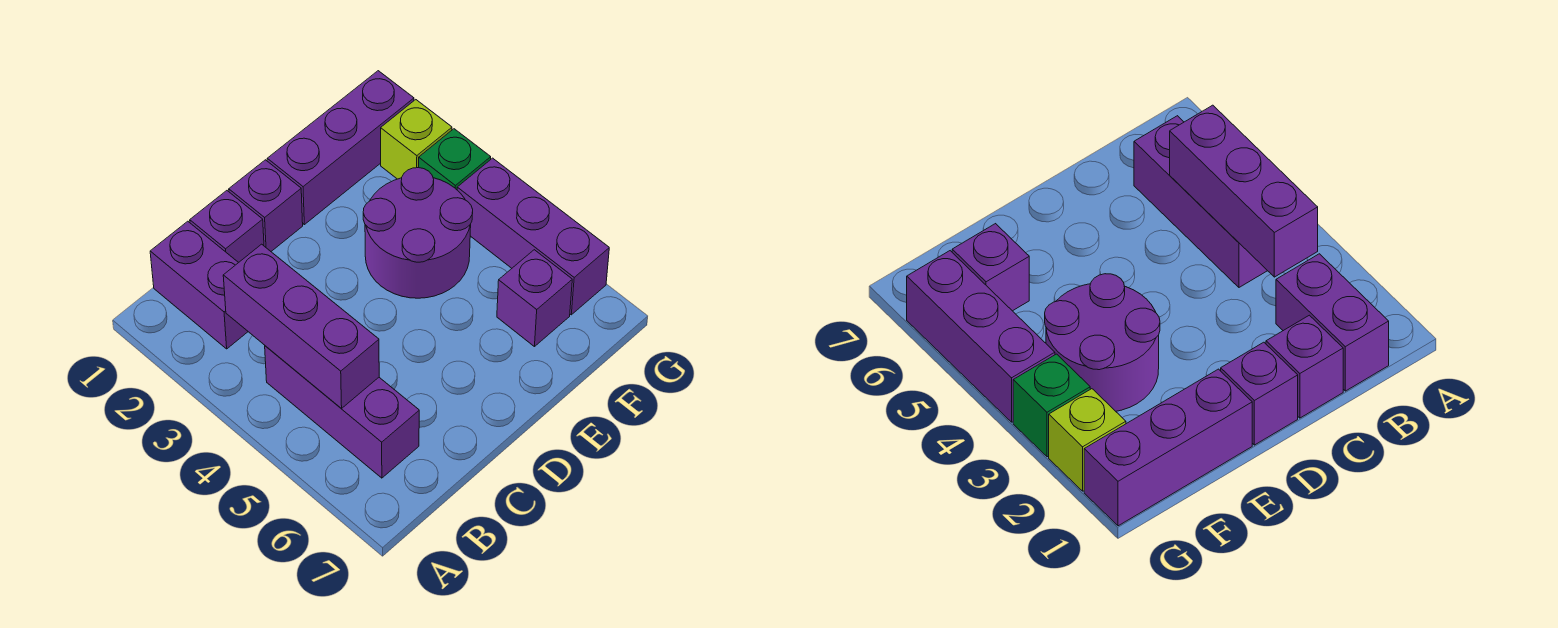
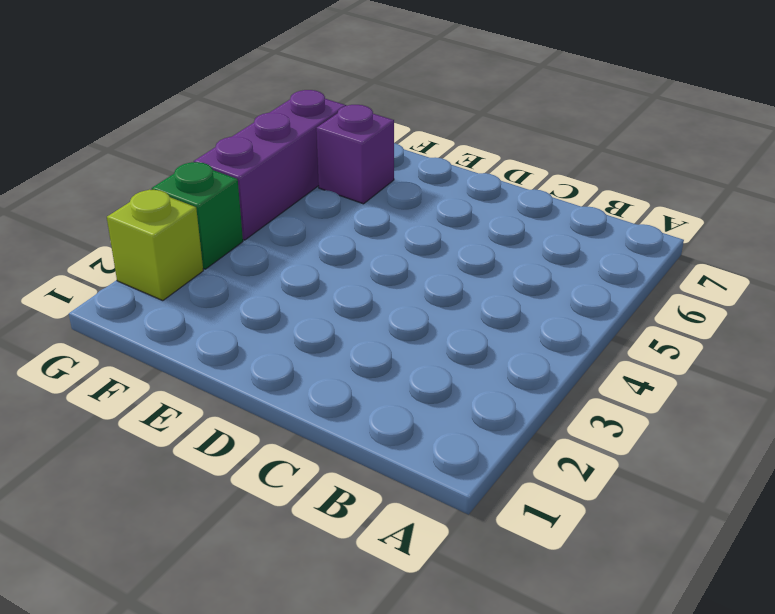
none -> purple 1x2 brick [150,221,248,349]
none -> purple 1x3 brick [265,346,419,478]

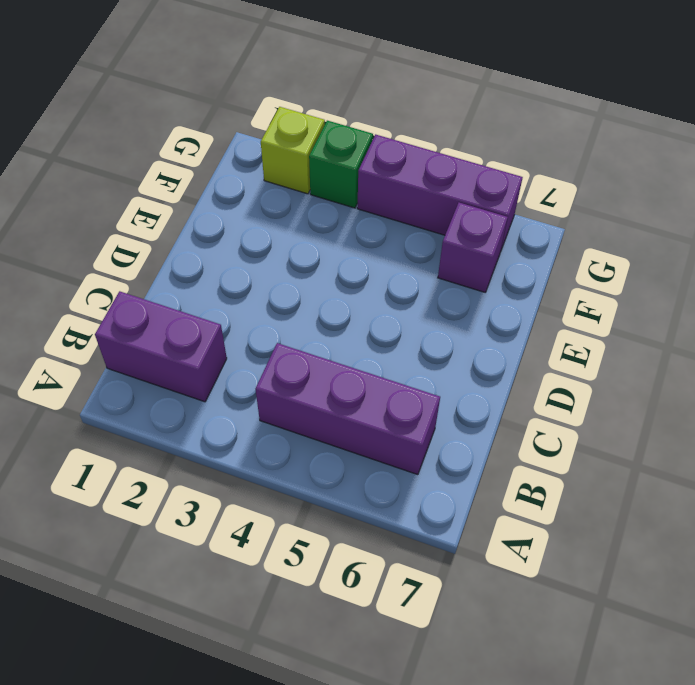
none -> purple 1x1 brick [190,191,264,262]
none -> purple 1x1 brick [229,160,303,251]

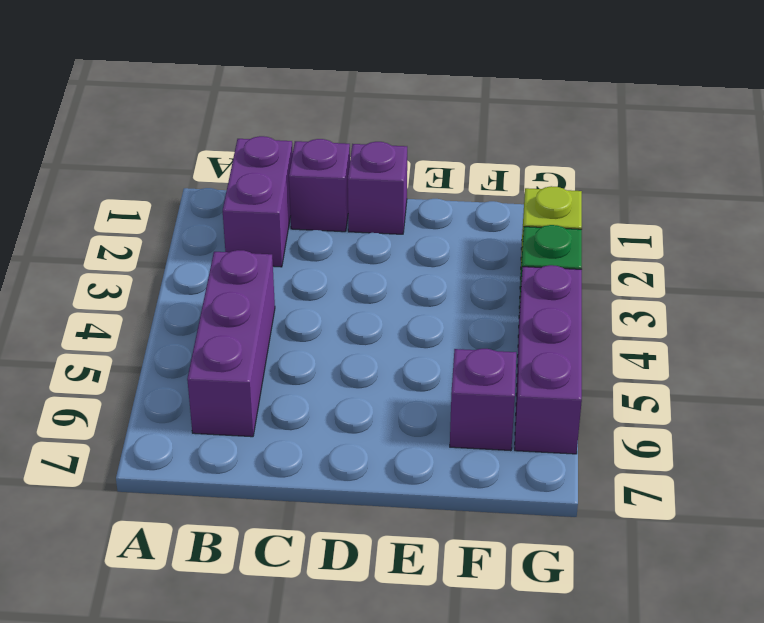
none -> purple 1x3 brick [267,71,414,225]
none -> purple 2x2 round brick [363,168,473,298]

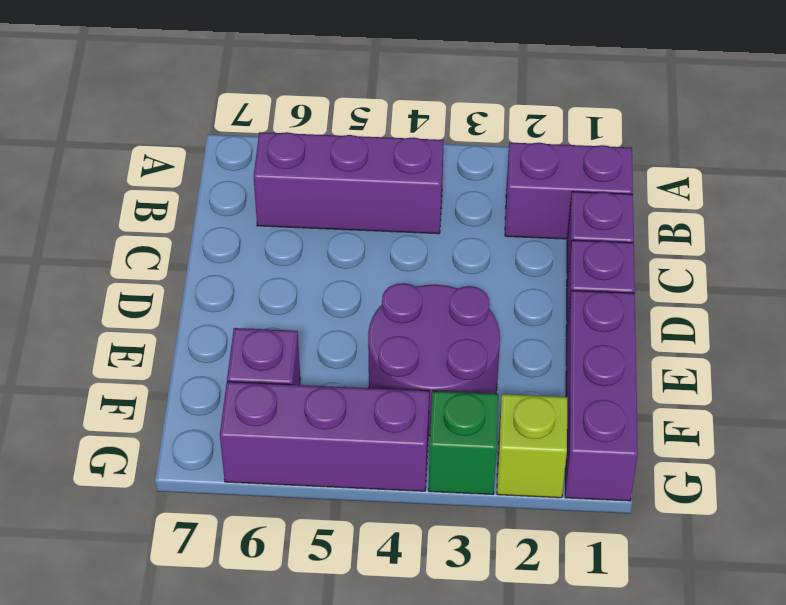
none -> purple 1x3 brick [223,244,379,409]

